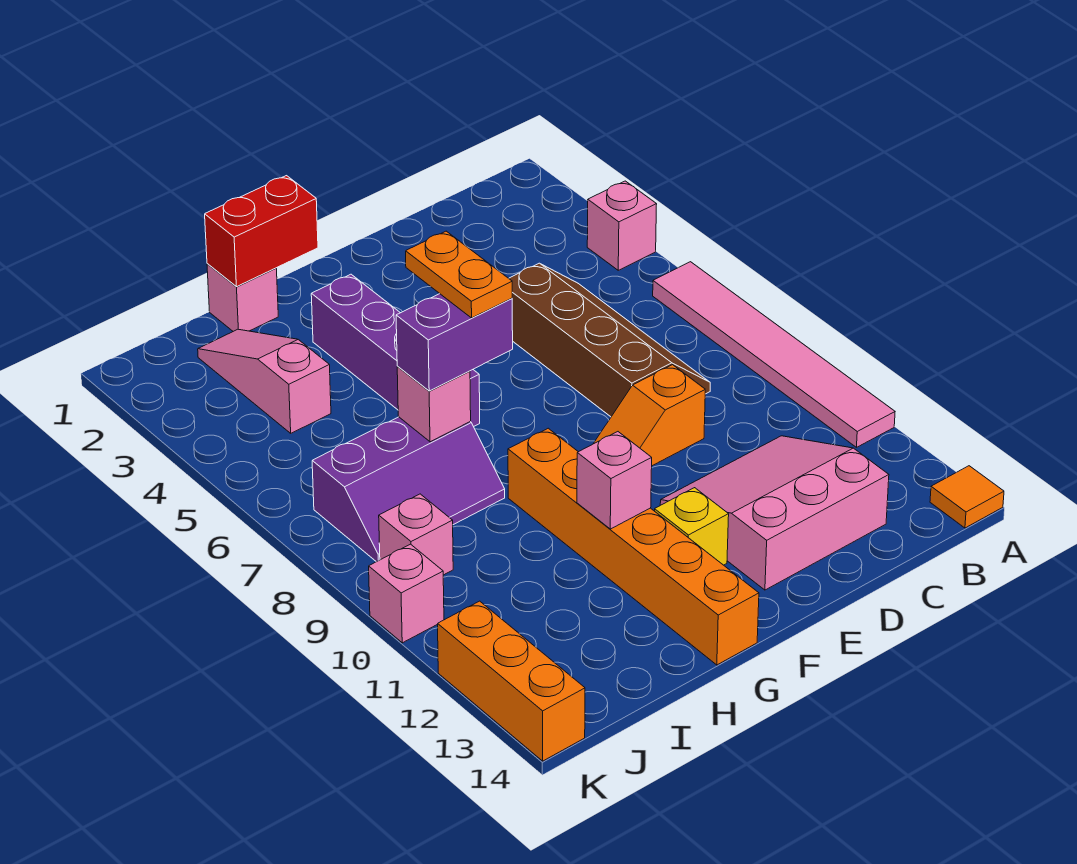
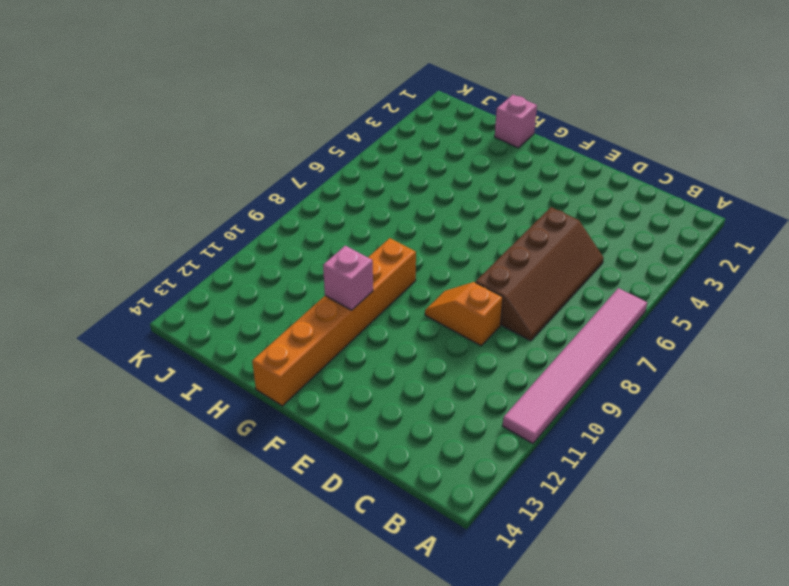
none -> pink 1x1 brick [587,181,657,270]
none -> orange 1x1 tile [930,466,1004,528]
none -> pink 3x3 slope [660,436,889,590]

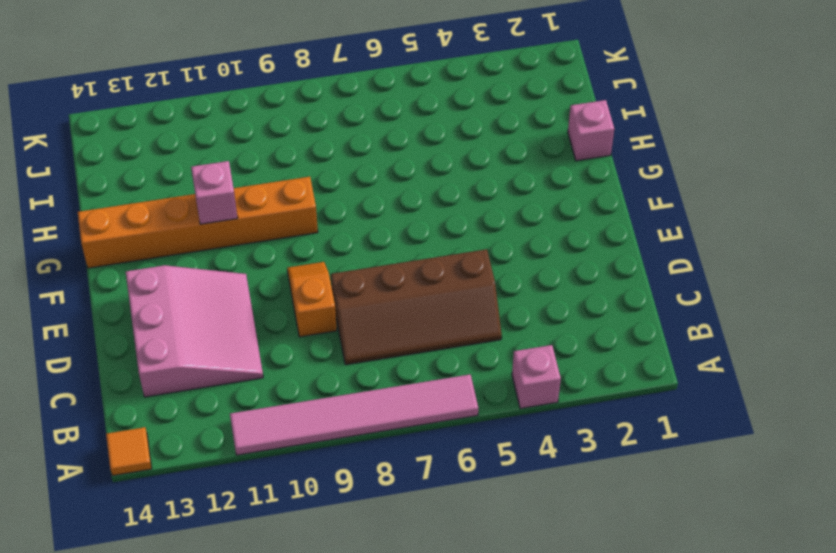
none -> yellow 1x1 brick [655,488,729,565]
none -> purple 1x4 brick [311,274,480,427]
none -> purple 2x3 slope [312,417,505,562]

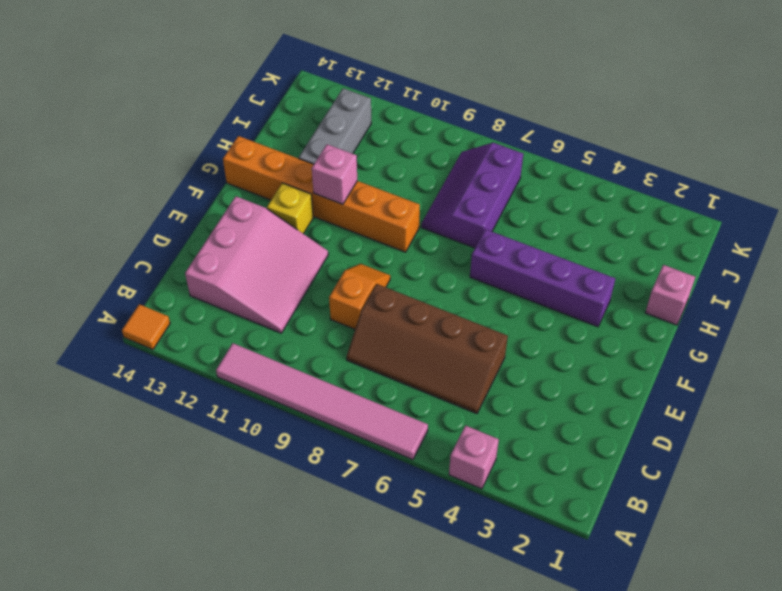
grey 1x3 brick [299,88,371,164] -> none
none -> pink 1x3 slope [198,329,331,433]
none -> pink 1x1 brick [379,494,453,575]
none -> pink 1x1 brick [369,544,444,643]

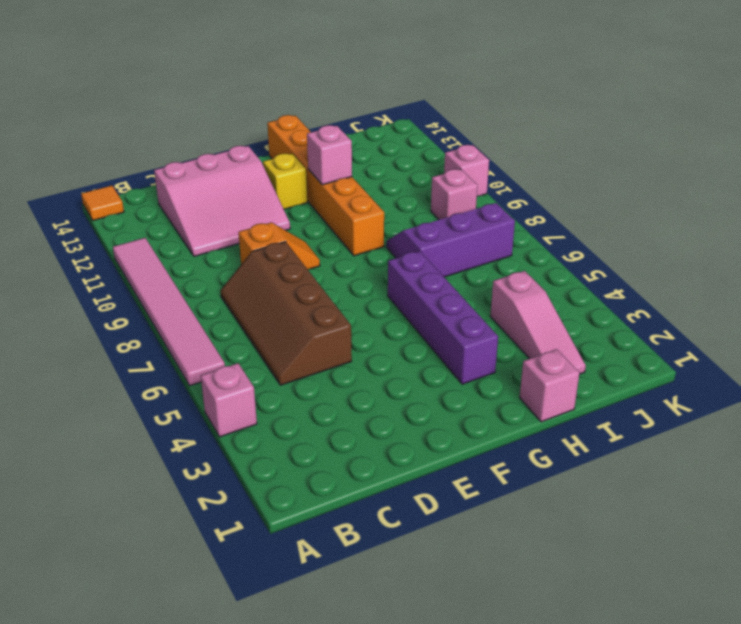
none -> orange 1x3 brick [438,601,585,761]
none -> red 1x2 brick [205,176,318,287]
none -> pink 1x1 brick [397,367,471,442]

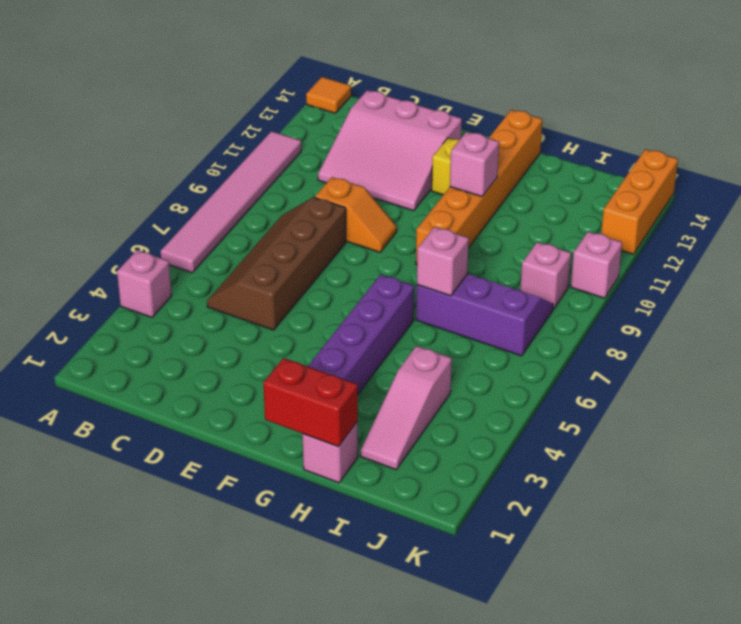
none -> purple 1x2 brick [396,294,513,391]
none -> orange 1x2 plate [406,231,512,318]

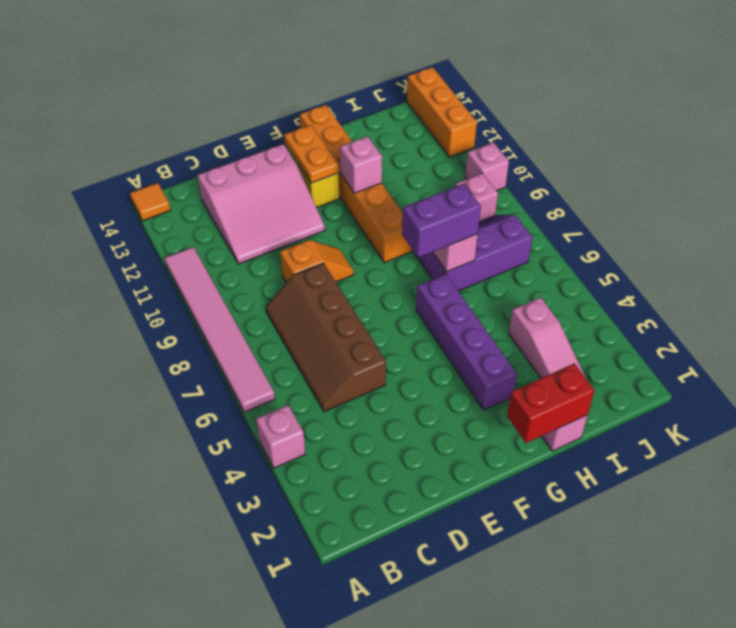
orange 1x2 plate [284,125,339,183] -> orange 1x2 plate moved to [406,231,512,318]

